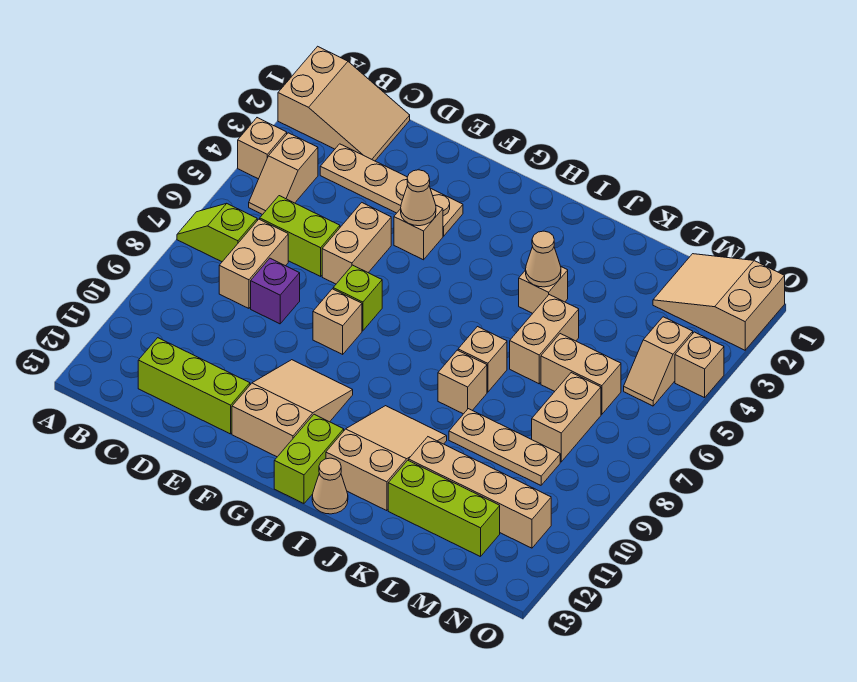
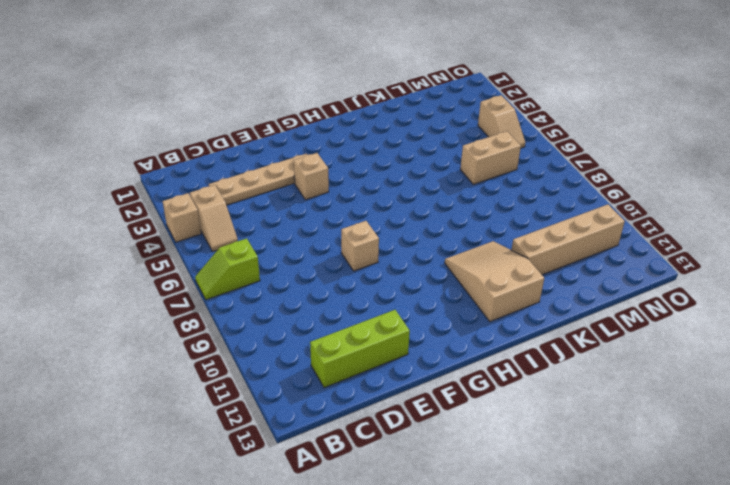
none -> tan 2x3 slope [278,46,410,161]
none -> lime 1x2 brick [260,196,340,276]
none -> tan 1x2 brick [219,219,288,308]
none -> purple 1x1 brick [251,258,300,324]

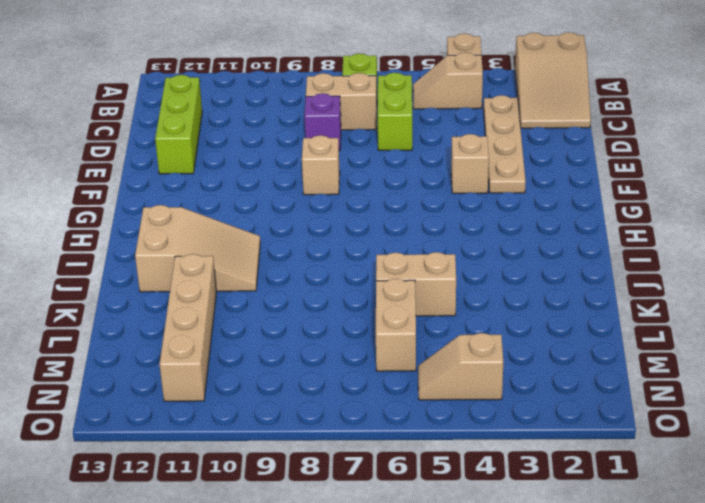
none -> tan 1x2 brick [322,203,391,284]
none -> lime 1x1 brick [333,265,382,331]
none -> tan 2x3 slope [232,360,353,457]
none -> lime 1x2 brick [274,414,344,503]

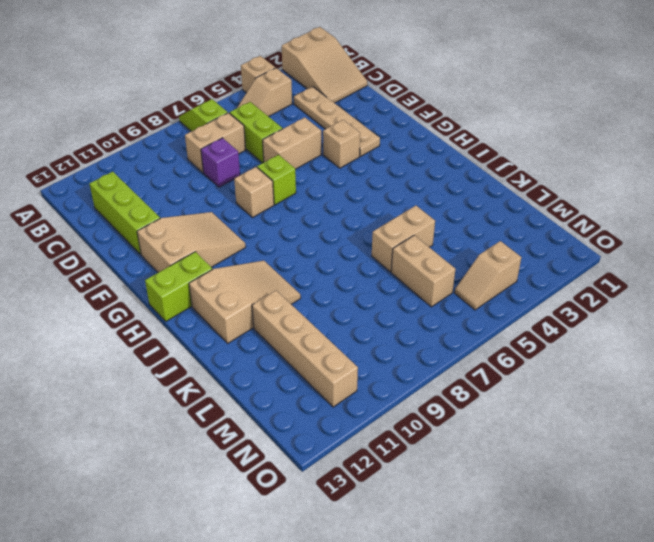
none -> tan 1x1 cone [312,458,348,514]
none -> tan 1x1 brick [519,267,568,313]
none -> tan 1x1 brick [458,327,507,392]
none -> tan 1x1 brick [438,350,487,414]

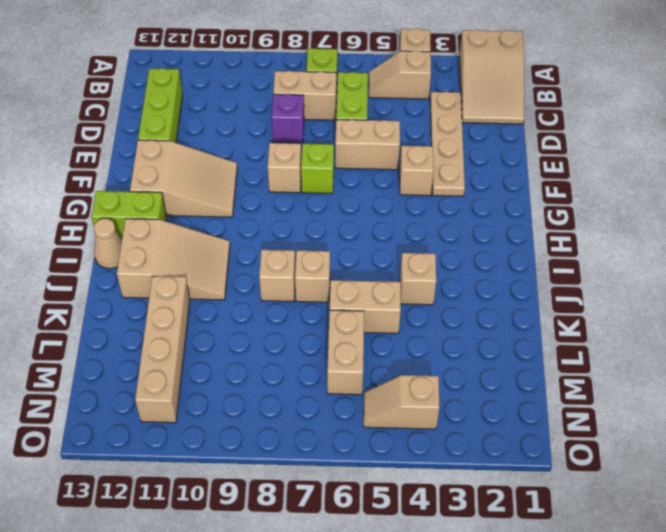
none -> tan 1x3 plate [449,409,560,485]
none -> lime 1x3 brick [388,460,500,557]
none -> tan 2x3 slope [653,254,785,350]
none -> tan 1x2 brick [532,373,601,462]

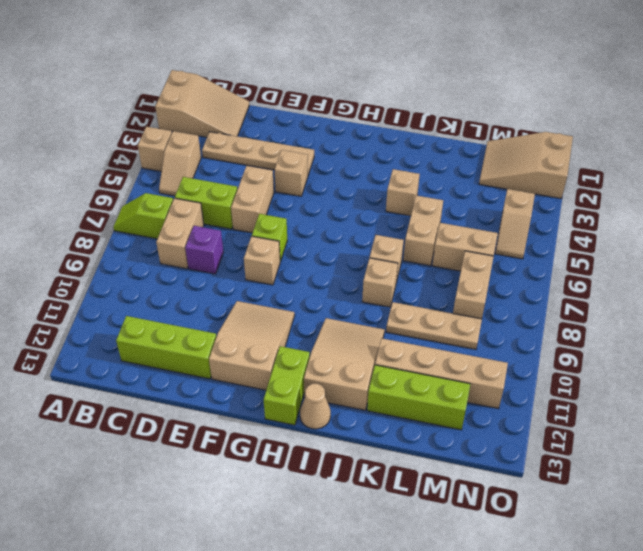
none -> tan 1x1 brick [675,332,724,398]
none -> tan 1x1 cone [401,170,436,226]
none -> tan 1x1 cone [526,231,561,287]

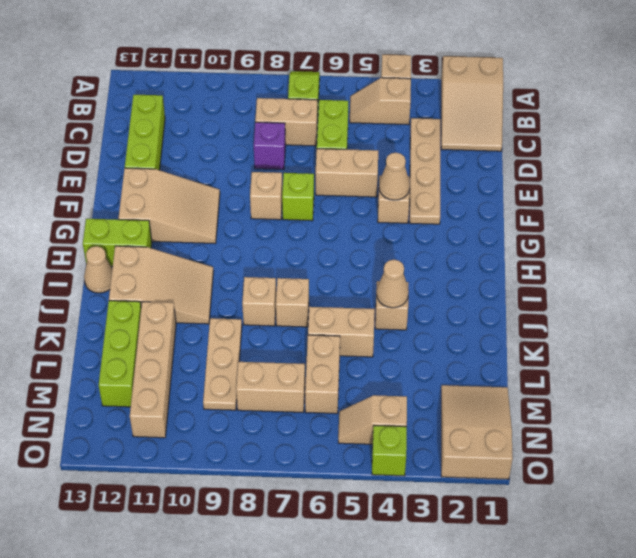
lime 1x1 brick [372,426,407,476] -> tan 1x1 brick [675,332,724,398]

